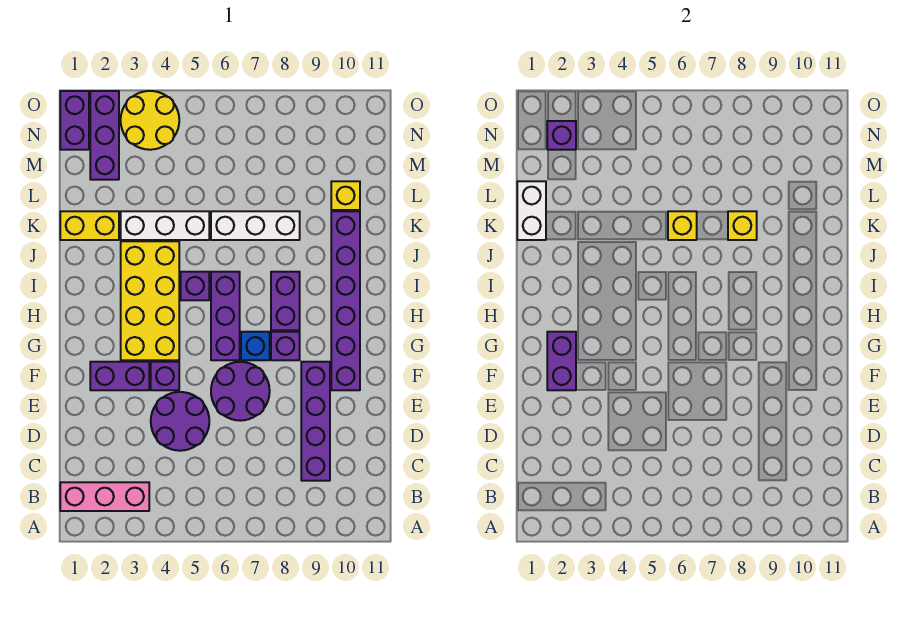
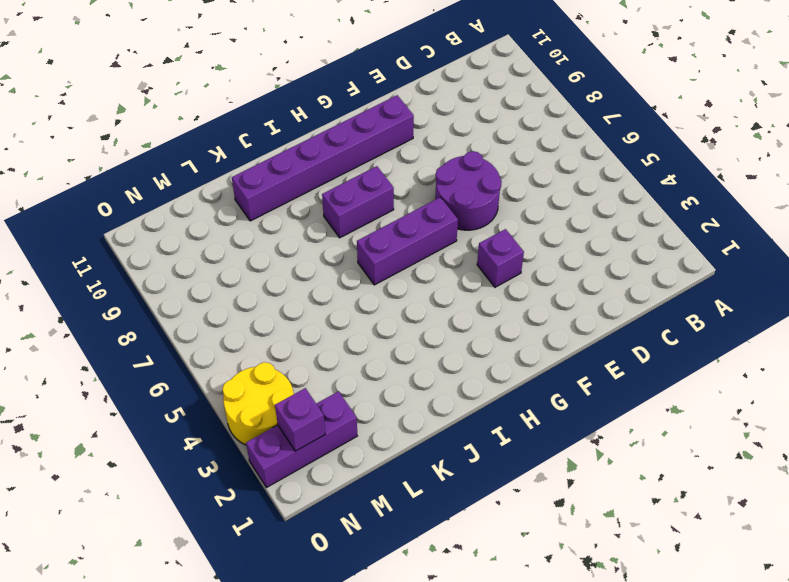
none -> pink 1x3 brick [60,482,149,511]
none -> purple 1x4 brick [301,362,330,481]
none -> purple 2x2 round brick [151,392,209,451]

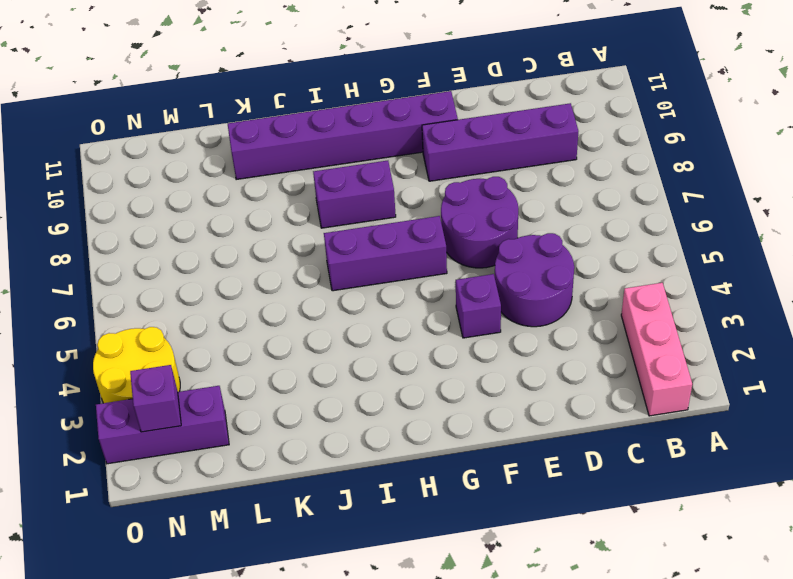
none -> purple 1x2 brick [90,362,149,390]
none -> yellow 2x4 brick [121,241,179,360]
none -> blue 1x1 brick [241,332,270,360]

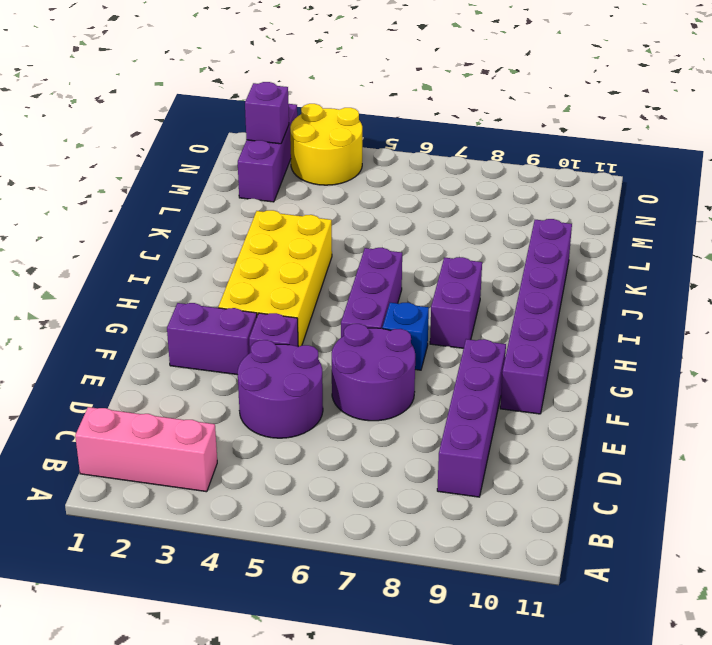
none -> purple 1x1 brick [271,332,300,360]
none -> purple 1x1 brick [181,272,209,300]
none -> yellow 1x2 brick [60,211,119,240]

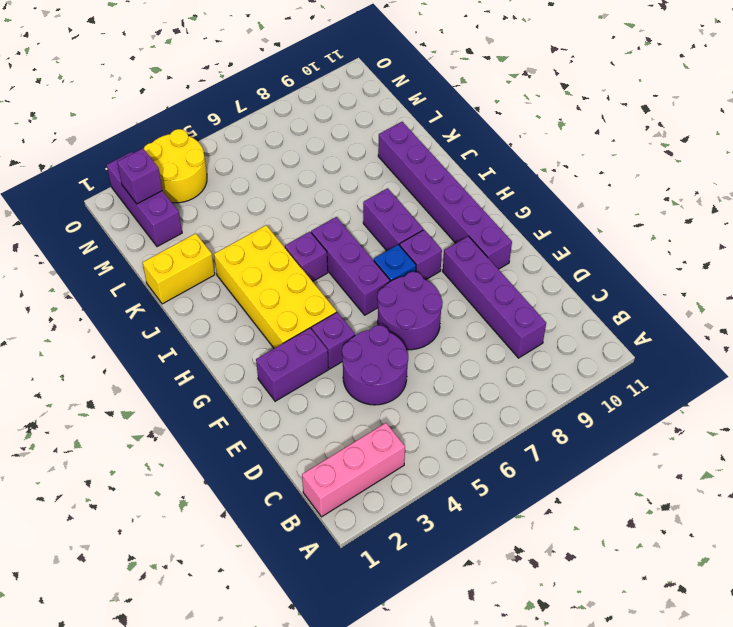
none -> white 1x3 brick [121,211,209,240]
none -> white 1x3 brick [211,211,300,240]
none -> yellow 1x1 brick [331,181,360,210]

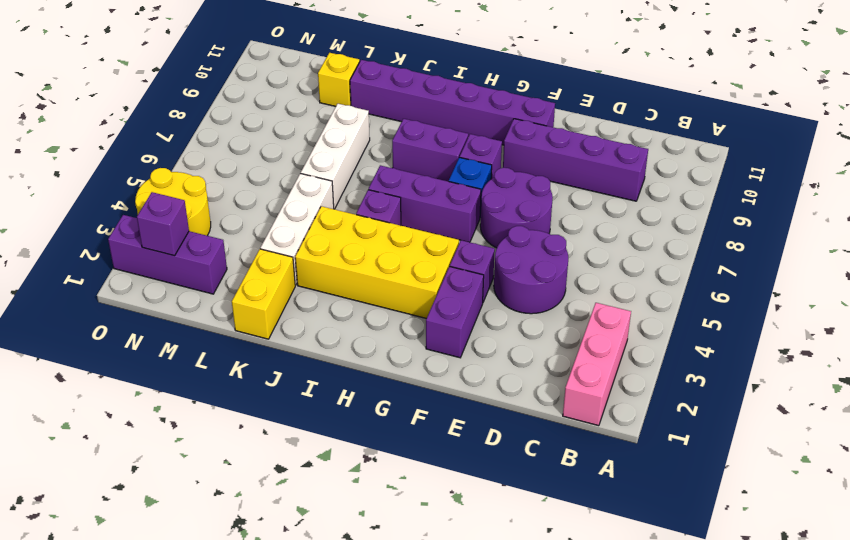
none -> purple 1x2 brick [60,91,89,150]
none -> purple 1x2 brick [547,332,576,390]
none -> white 1x2 brick [517,181,546,240]

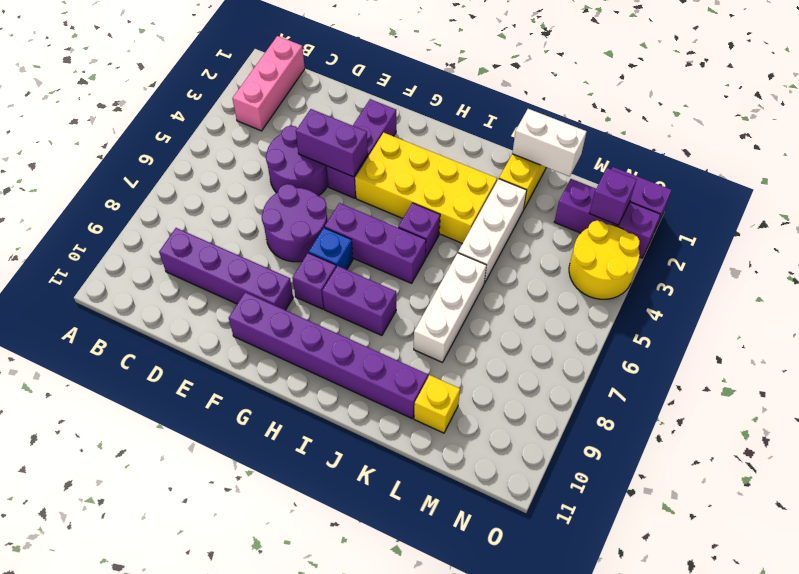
purple 1x2 brick [296,109,368,177] -> purple 1x2 brick moved to [547,332,576,390]
none -> yellow 1x1 brick [668,211,697,240]
none -> yellow 1x1 brick [728,211,757,240]

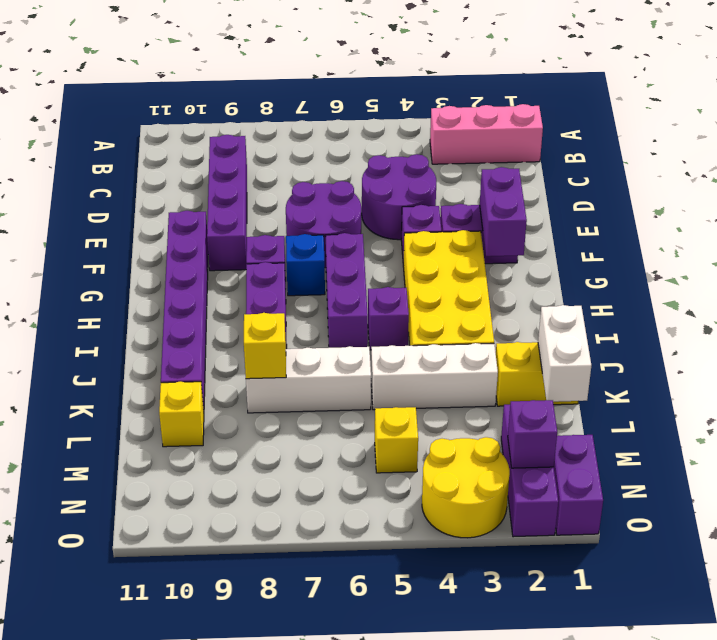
yellow 1x1 brick [375,407,418,473] -> yellow 1x1 brick moved to [668,211,697,240]

